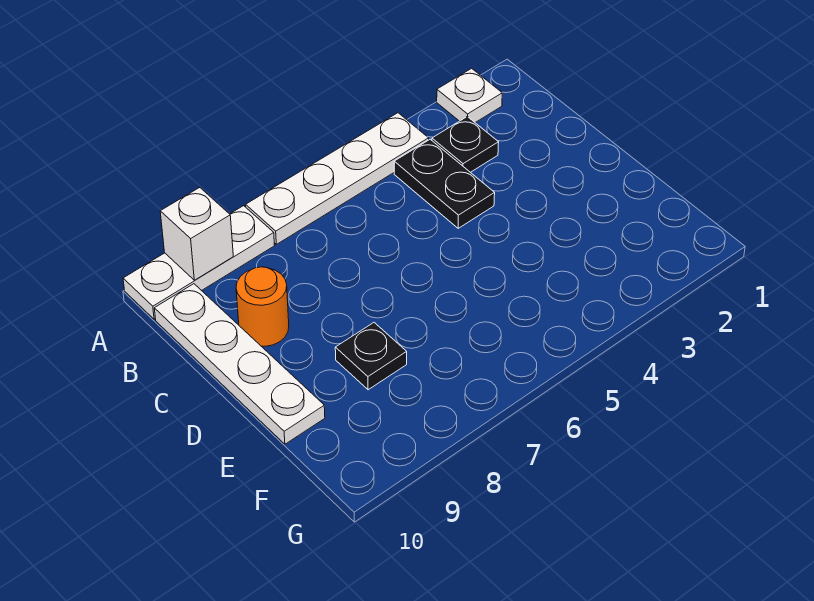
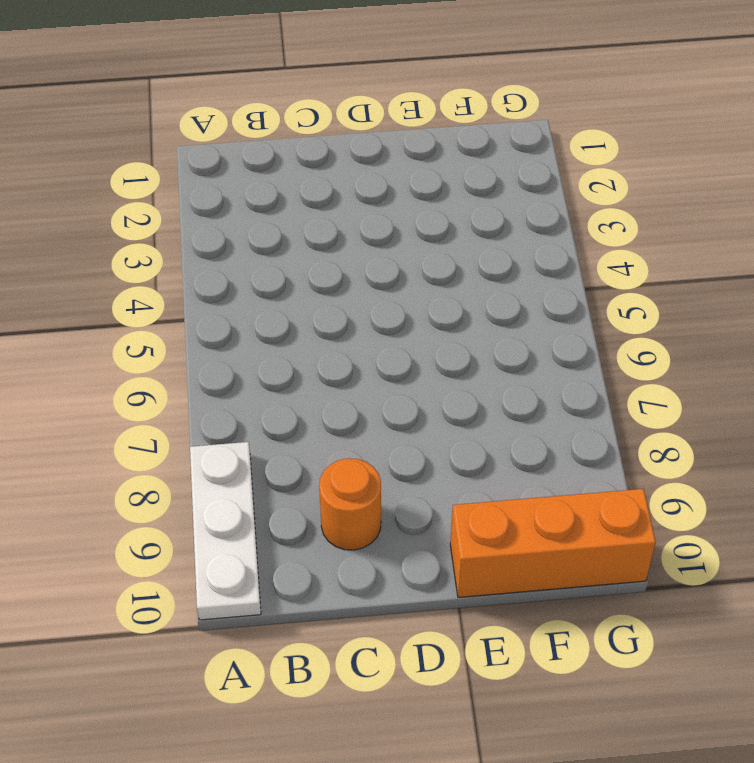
orange 1x3 brick [450,489,656,597] -> white 1x4 plate [154,284,325,444]
none -> white 1x1 plate [437,68,502,122]
none -> white 1x4 plate [246,113,429,244]

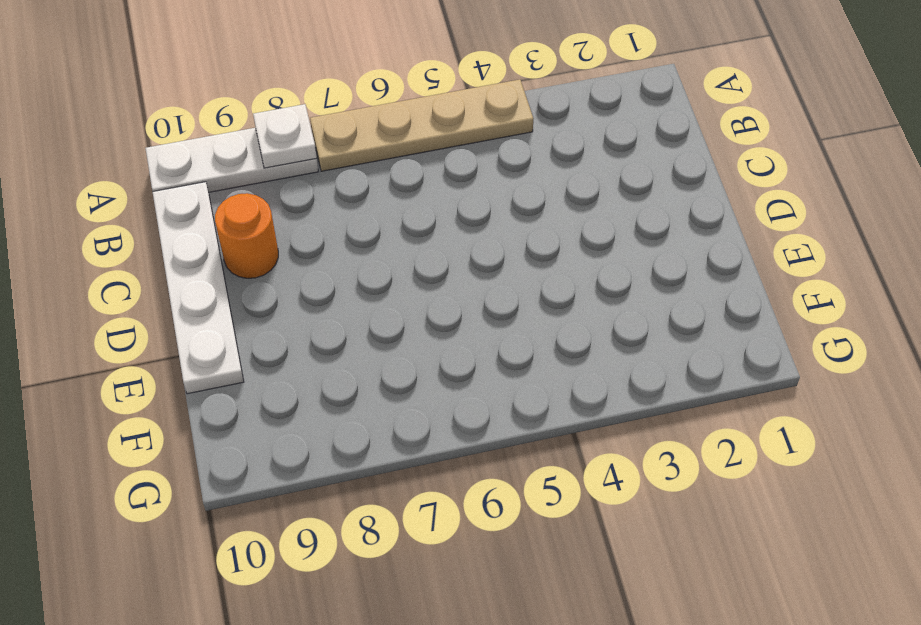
tan 1x4 plate [310,79,533,171] -> white 1x4 plate [246,113,429,244]
white 1x1 plate [253,104,317,168] -> white 1x1 plate moved to [437,68,502,122]
none -> black 1x1 plate [432,117,499,172]
none -> black 1x2 plate [394,139,495,228]

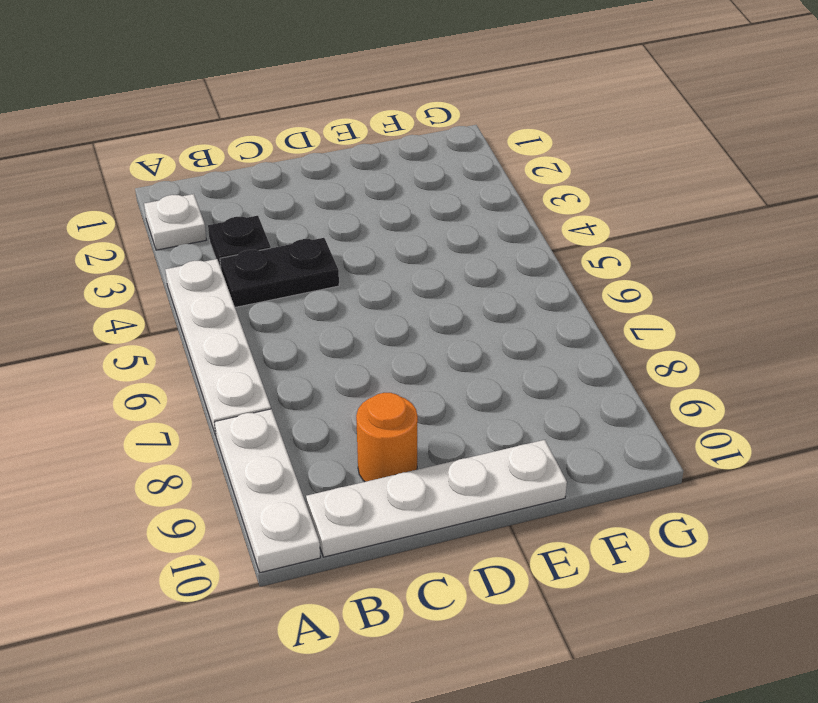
none -> black 1x1 plate [335,323,407,390]
none -> white 1x1 brick [160,188,233,280]

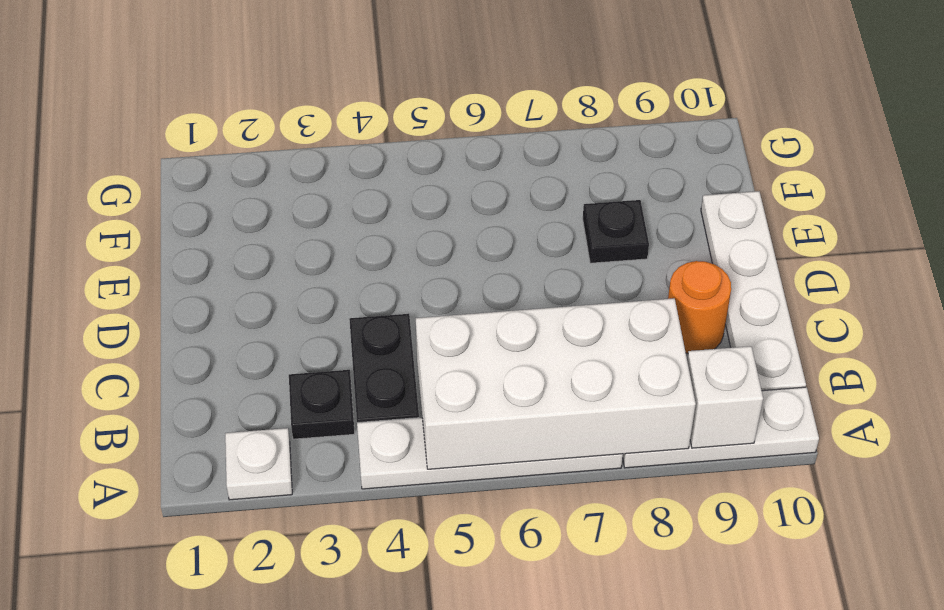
white 2x4 brick [416,298,696,469] -> none

